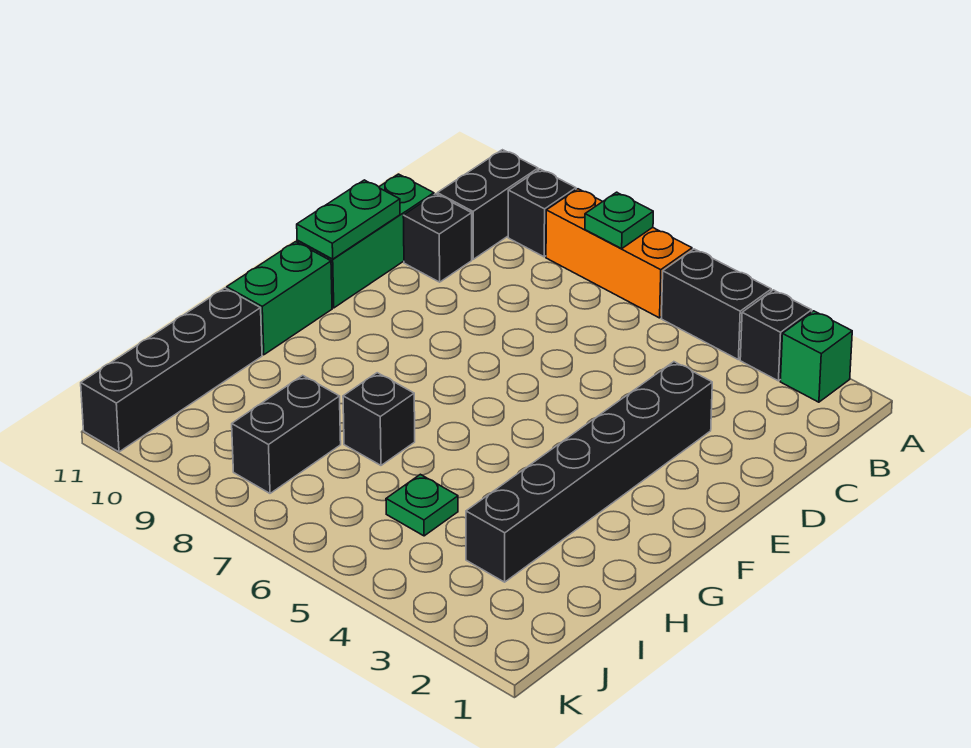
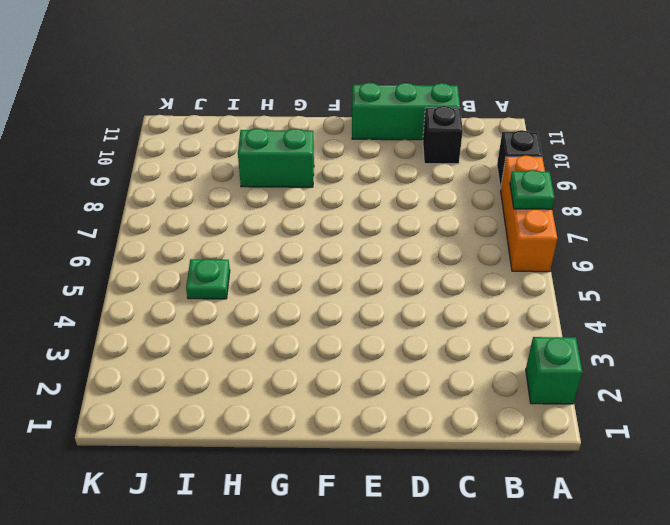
green 1x2 brick [238,128,314,187] -> green 1x2 brick moved to [227,242,332,355]
none -> black 1x1 brick [740,290,812,381]
none -> black 1x2 brick [661,249,771,360]
none -> black 1x2 brick [437,150,538,259]

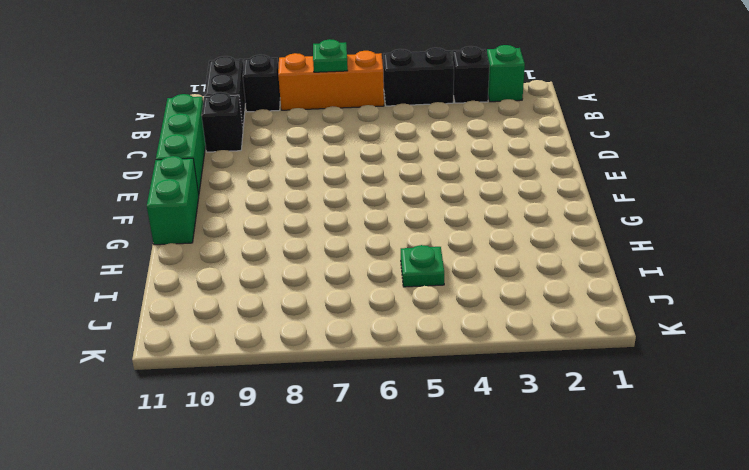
none -> black 1x6 brick [466,362,712,582]
none -> black 1x1 brick [343,373,415,465]
none -> black 1x4 brick [81,288,262,452]

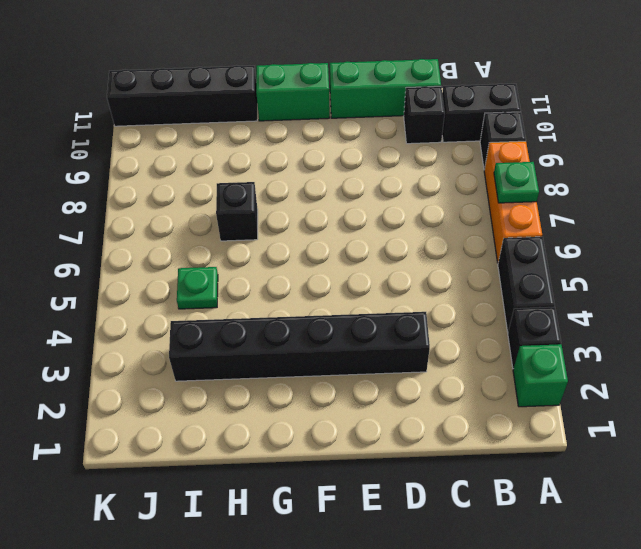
none -> black 1x2 brick [232,375,341,493]
none -> green 1x2 plate [297,180,400,259]

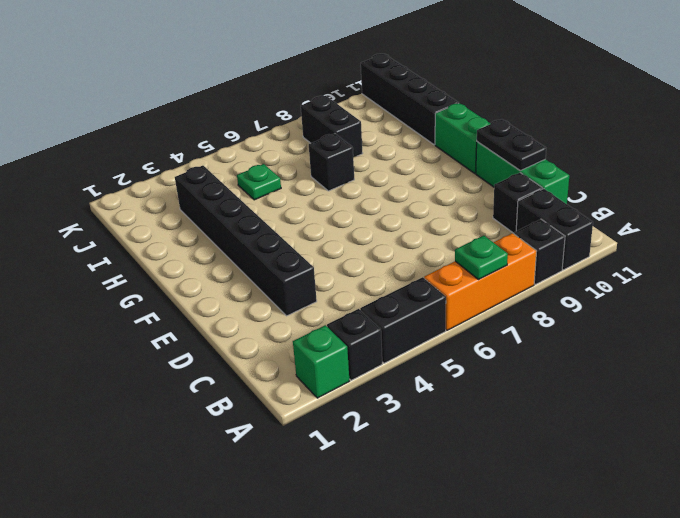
black 1x2 plate [477,119,546,171] -> green 1x2 plate [297,180,400,259]

